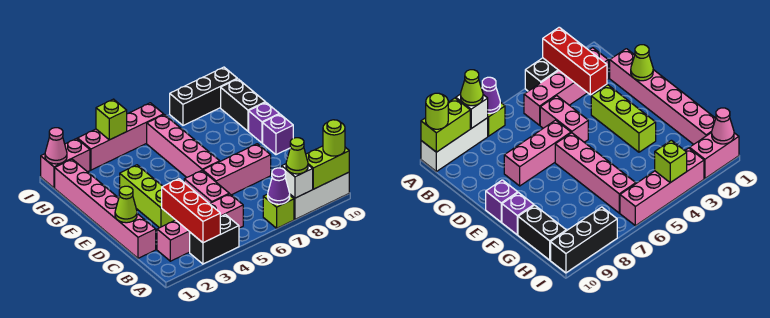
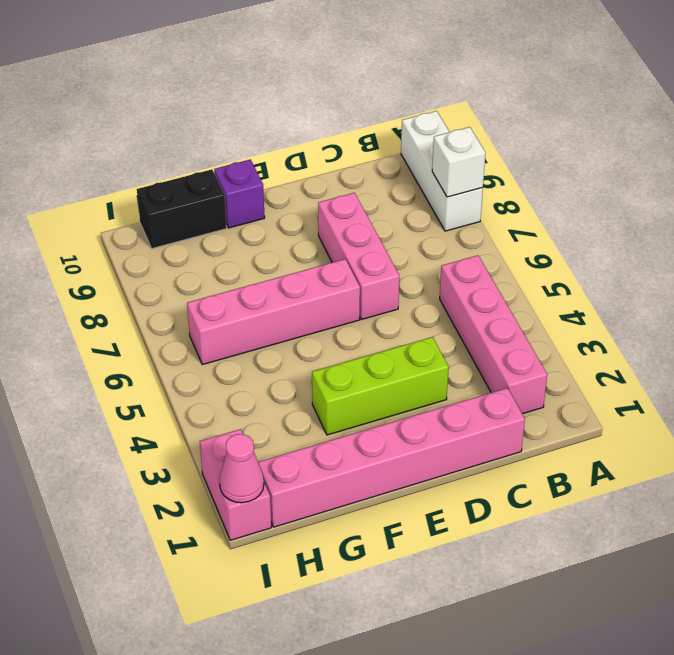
none -> black 1x2 brick [190,215,239,264]
none -> lime 1x1 brick [263,194,294,228]
none -> pink 1x2 brick [184,171,229,204]

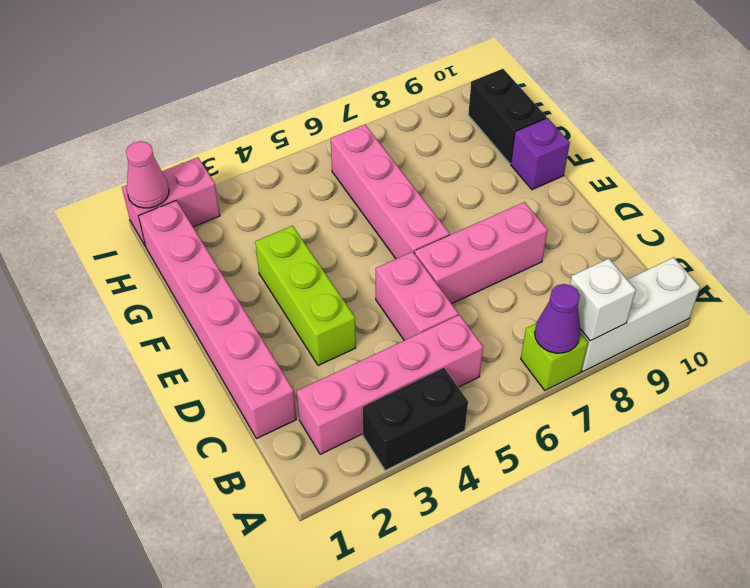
none -> purple 1x1 brick [263,114,293,155]
none -> pink 1x4 brick [78,103,164,170]
none -> black 1x3 brick [170,67,237,125]

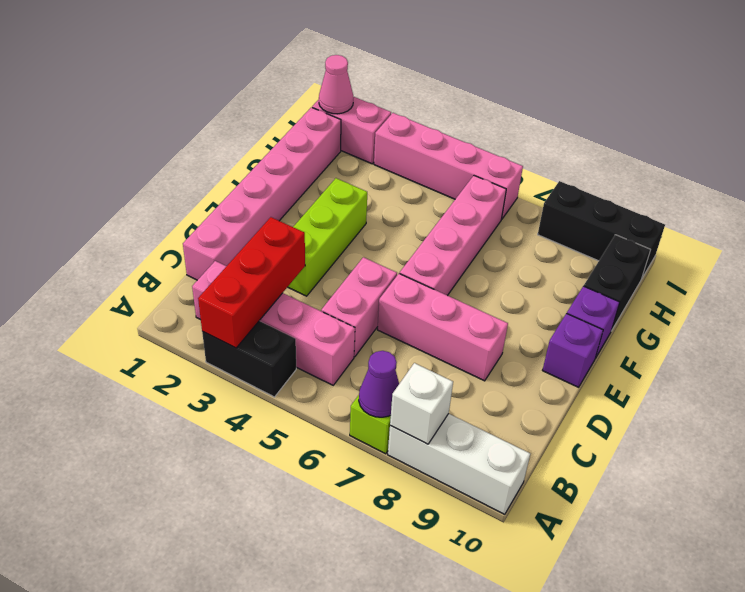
none -> lime 1x2 brick [306,146,349,189]
none -> lime 1x1 cone [115,186,137,223]
none -> lime 1x1 brick [96,99,127,140]

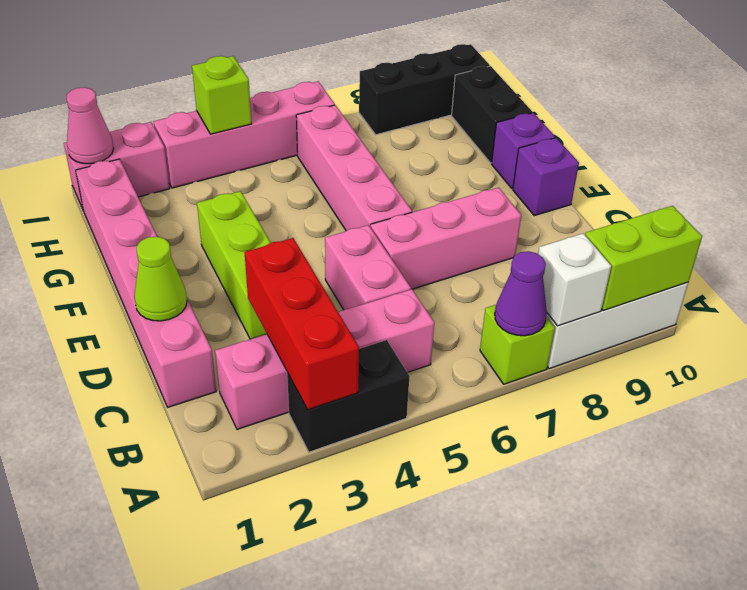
none -> lime 1x1 cone [286,138,308,174]
none -> lime 1x1 round brick [323,120,345,156]

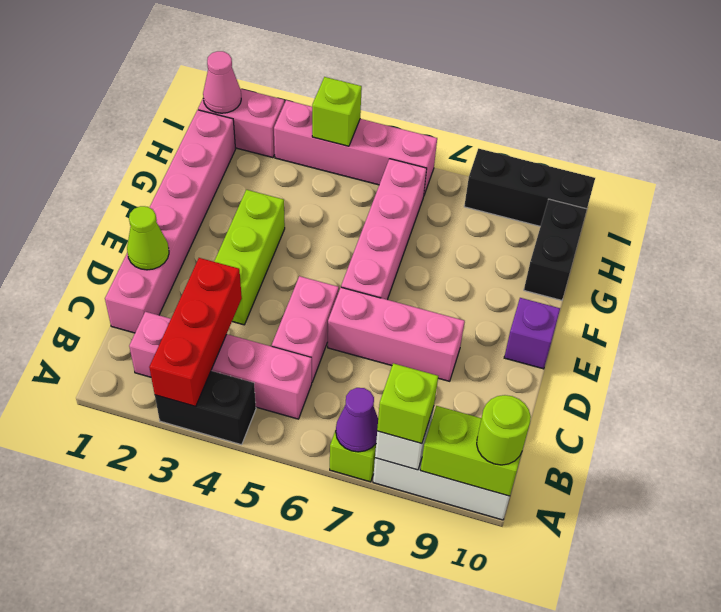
lime 1x1 brick [377,363,438,444] -> lime 1x1 cone [286,138,308,174]
none -> purple 1x1 brick [249,102,279,143]

